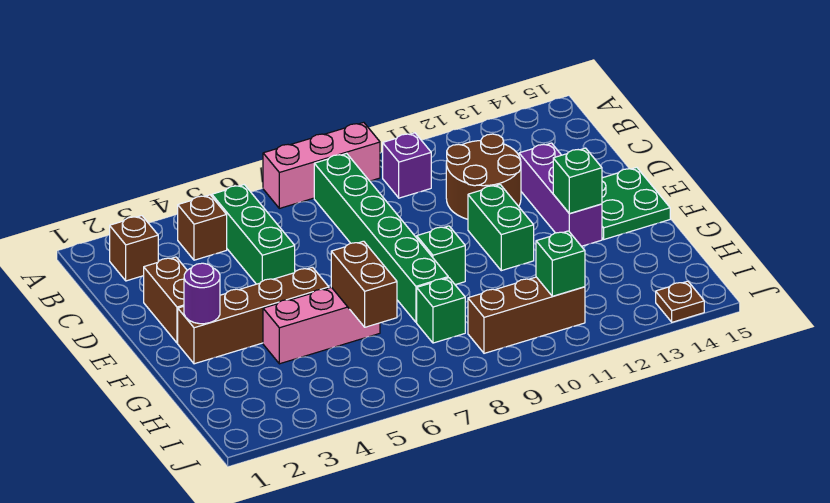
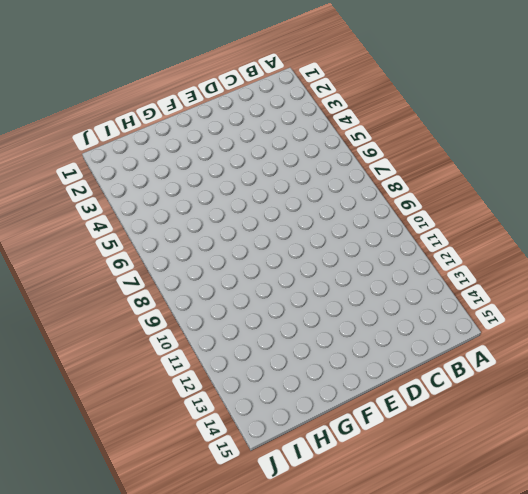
none -> pink 1x3 brick [263,122,380,208]
none -> brown 1x1 brick [110,216,158,281]
none -> brown 1x1 brick [178,195,227,260]

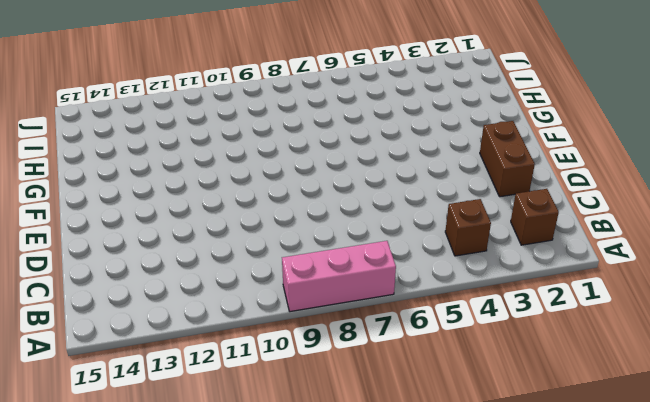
none -> green 1x3 brick [212,185,295,284]
none -> green 1x6 brick [314,153,448,322]
none -> purple 1x1 brick [383,133,431,198]

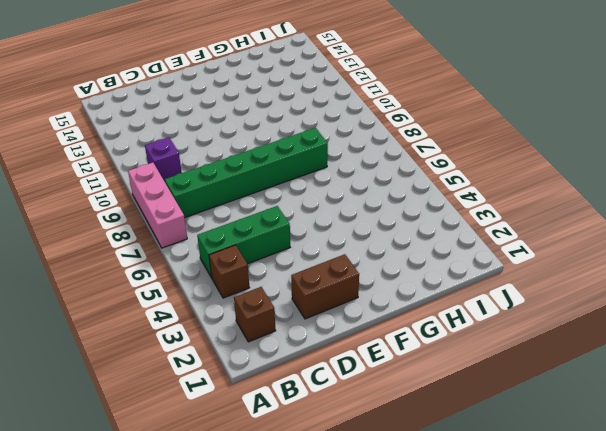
none -> brown 2x2 round brick [446,134,521,219]
none -> purple 1x3 brick [519,143,602,246]
none -> green 1x2 brick [468,185,534,271]

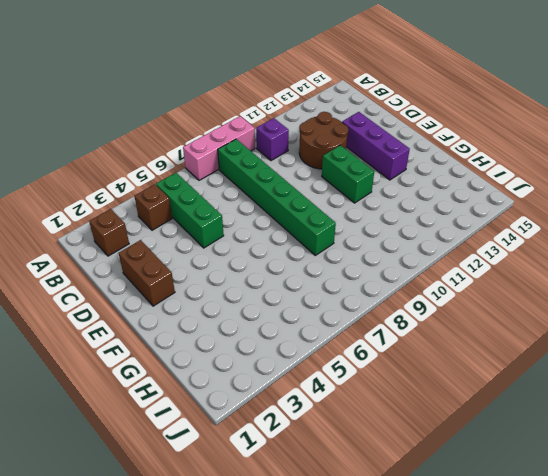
none -> green 2x2 plate [602,167,670,239]
none -> brown 1x4 brick [178,267,329,364]
none -> green 1x1 brick [417,226,465,285]

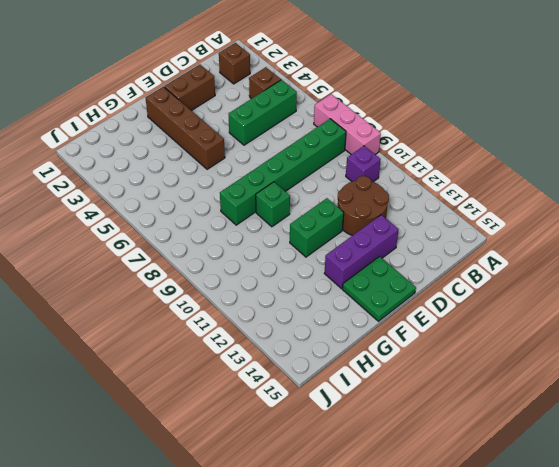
none -> pink 1x3 brick [263,287,380,364]
none -> green 1x1 brick [417,278,465,343]
none -> brown 1x3 brick [468,277,585,353]

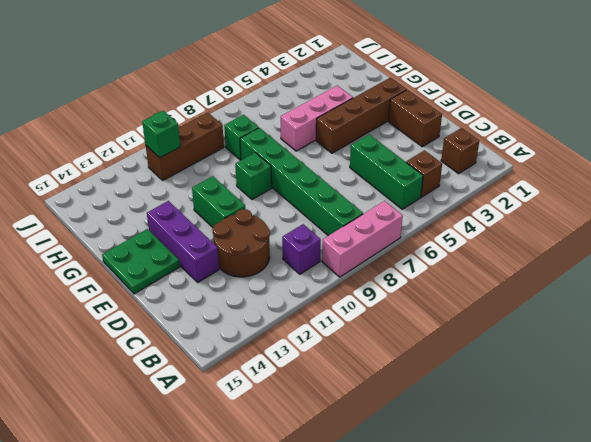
none -> brown 1x1 plate [656,281,704,322]
none -> purple 1x1 round brick [184,263,220,324]
none -> green 1x1 brick [553,148,602,214]

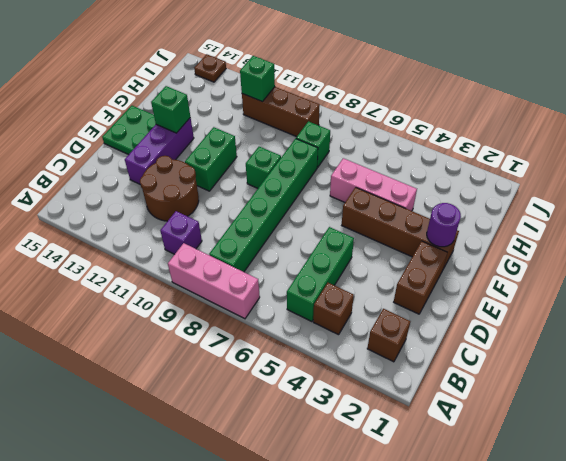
none -> brown 1x2 brick [331,241,397,327]

